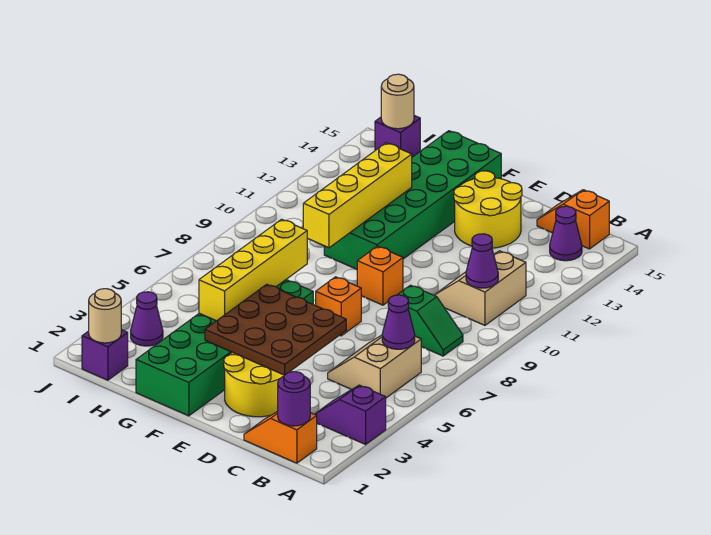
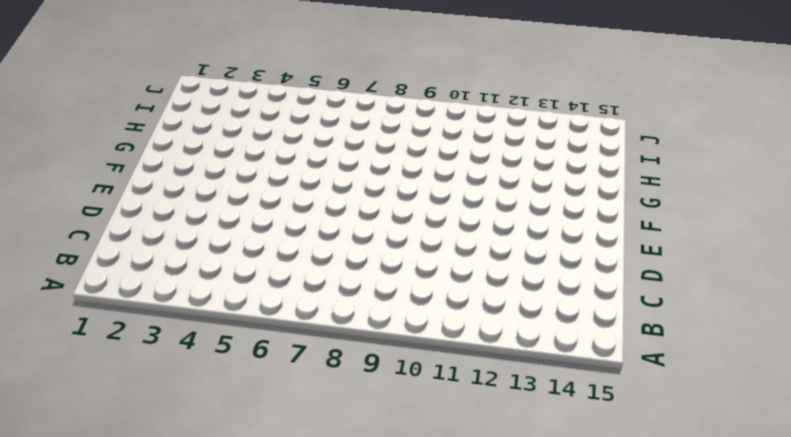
none -> purple 1x2 slope [315,385,386,444]
none -> orange 1x2 slope [244,412,317,463]
none -> tan 2x2 slope [328,335,421,398]

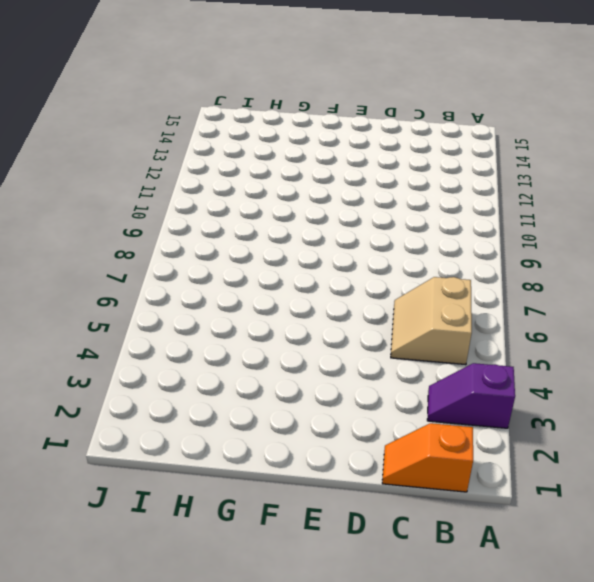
none -> green 1x2 slope [398,285,463,356]
none -> tan 2x2 slope [434,251,526,325]
none -> purple 1x1 cone [550,206,582,261]

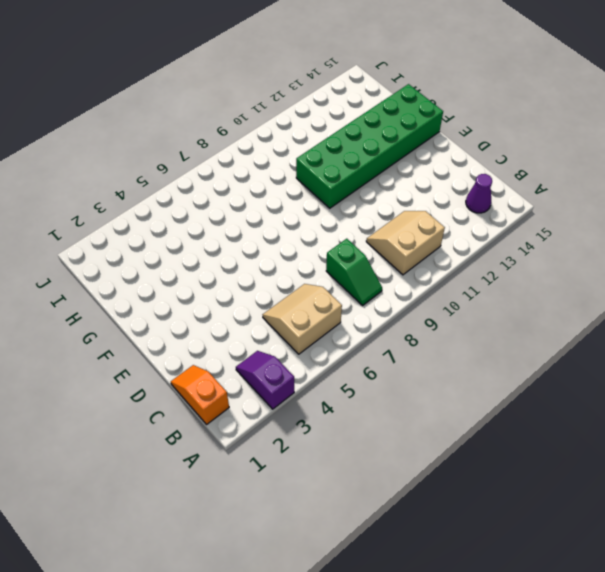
none -> orange 1x2 slope [537,190,609,249]
none -> yellow 2x2 round brick [224,352,291,417]
none -> yellow 2x2 round brick [454,171,522,248]

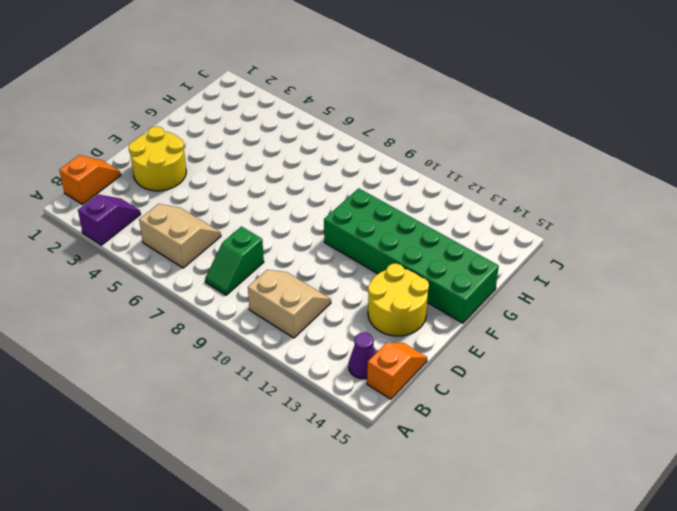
none -> orange 1x1 brick [316,277,361,336]
none -> orange 1x1 brick [357,246,403,305]
none -> green 2x6 brick [136,280,313,416]

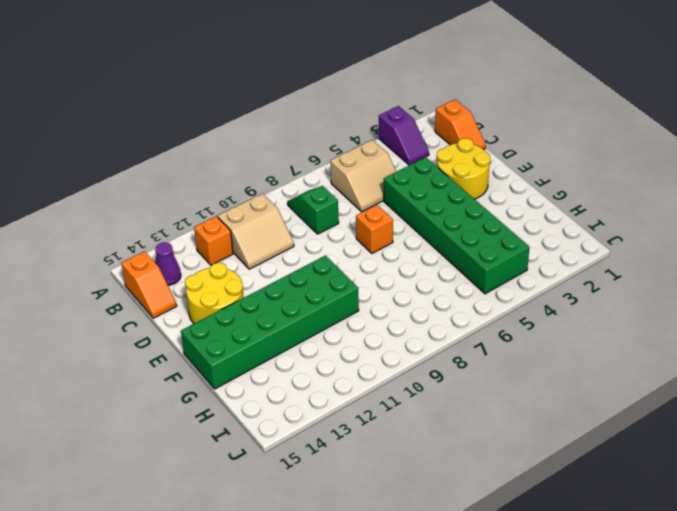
orange 1x1 brick [194,216,233,265] -> orange 1x1 brick moved to [357,246,403,305]
green 2x6 brick [384,157,529,294] -> green 2x6 brick turned to [136,280,313,416]
none -> purple 1x1 brick [82,330,128,380]
none -> purple 1x1 cone [131,292,163,346]
none -> purple 1x1 brick [375,116,420,157]

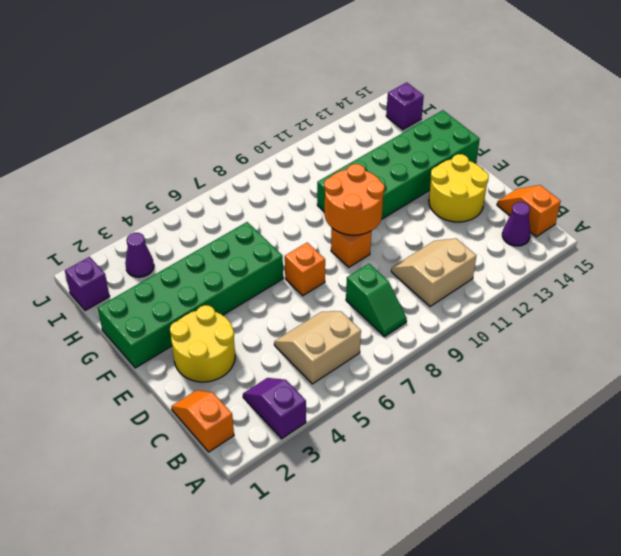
orange 2x2 round brick [324,164,385,235] -> none
none -> purple 1x1 round brick [278,372,310,426]
none -> purple 1x1 cone [382,295,415,349]
none -> purple 1x1 cone [466,234,498,288]

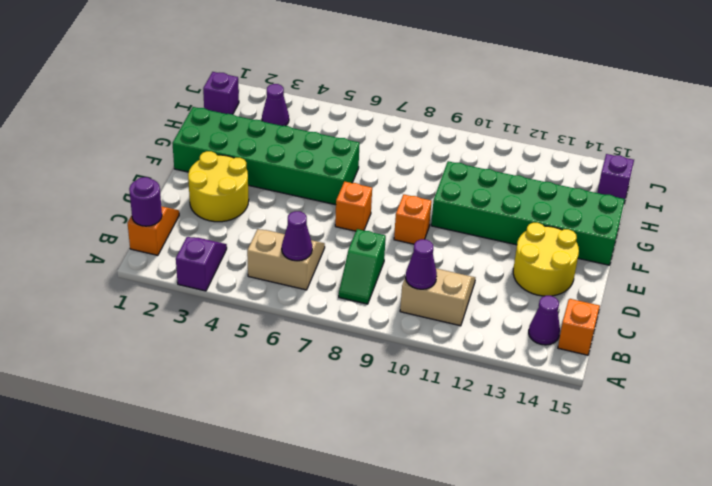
none -> brown 3x3 plate [205,284,346,375]
none -> yellow 1x4 brick [199,219,307,321]
none -> yellow 1x4 brick [303,143,412,248]

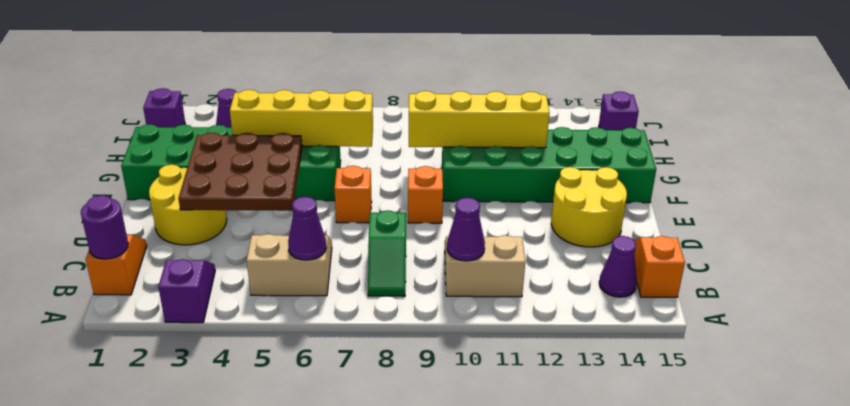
none -> tan 1x1 round brick [89,289,121,343]
none -> tan 1x1 round brick [381,74,414,129]

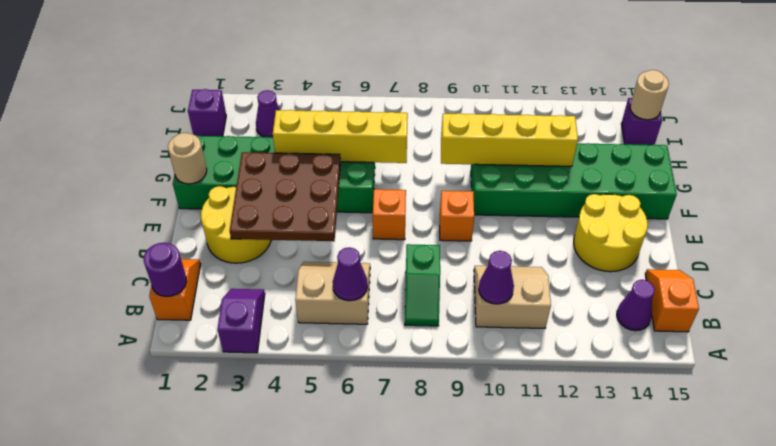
tan 1x1 round brick [168,133,207,184] -> tan 1x1 round brick moved to [89,289,121,343]

